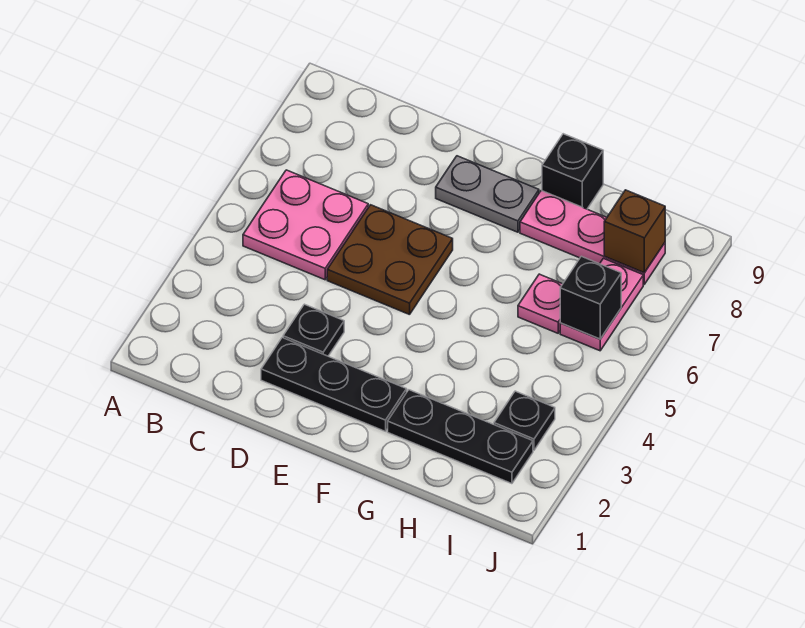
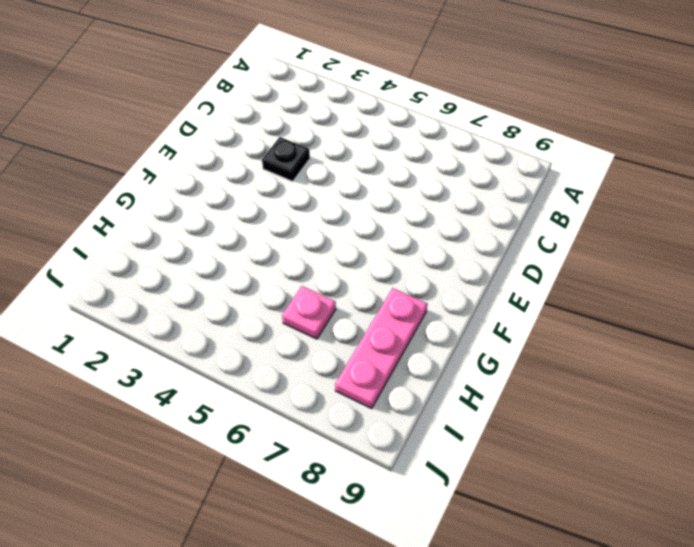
none -> pink 2x2 plate [243,170,368,280]
none -> black 1x3 plate [261,338,407,431]
none -> brown 2x2 plate [327,205,453,315]

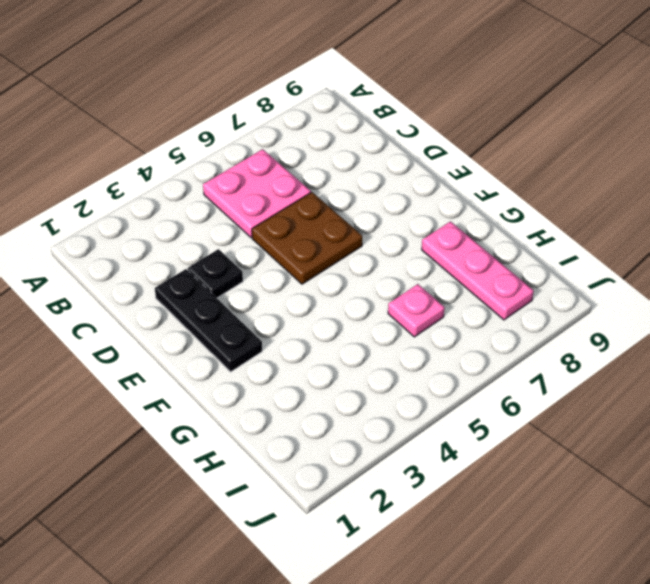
none -> grey 1x2 plate [436,156,539,232]
none -> black 1x3 plate [388,390,533,484]
none -> black 1x1 brick [542,134,603,209]

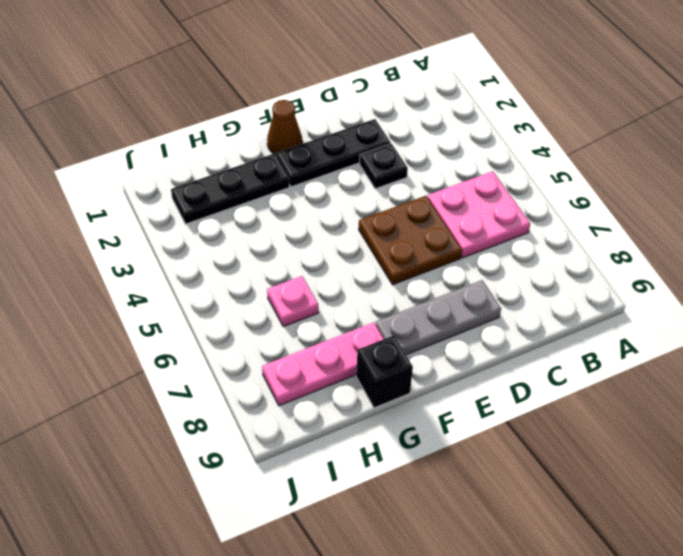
grey 1x3 plate [376,280,501,355] -> grey 1x2 plate [436,156,539,232]
brown 1x1 cone [267,100,302,155] -> none
none -> black 1x1 plate [494,391,555,450]
none -> pink 1x2 plate [560,258,643,351]
none -> black 1x1 brick [560,256,621,339]

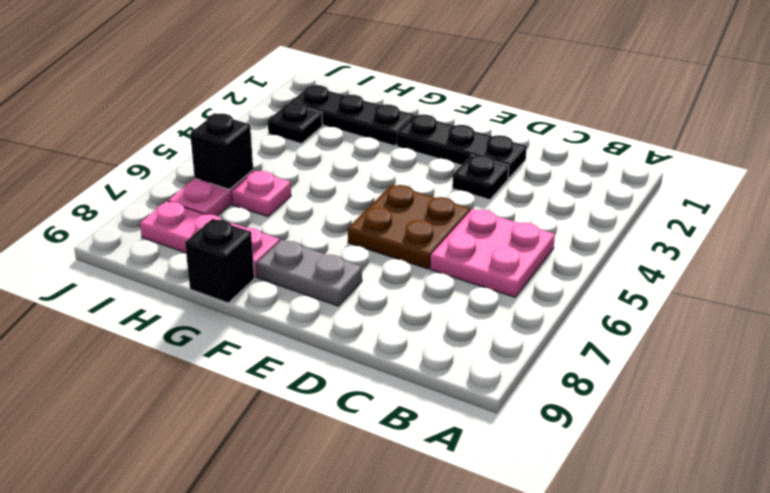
none -> brown 1x1 brick [604,190,665,273]

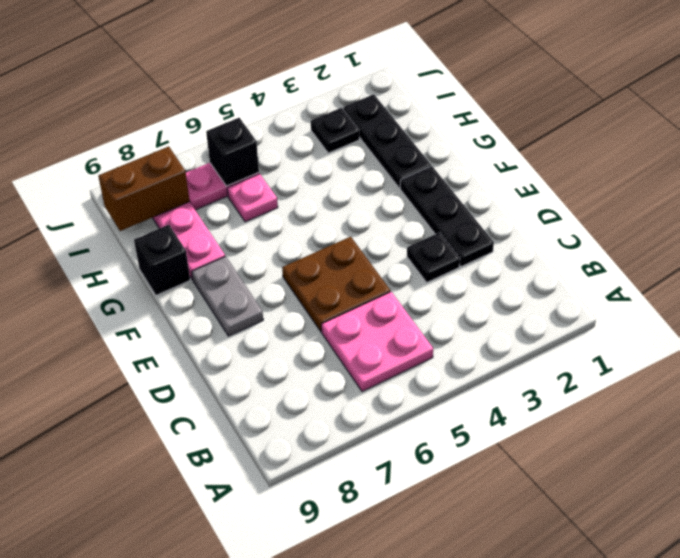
brown 1x2 brick [98,147,190,231] -> brown 1x1 brick [604,190,665,273]

